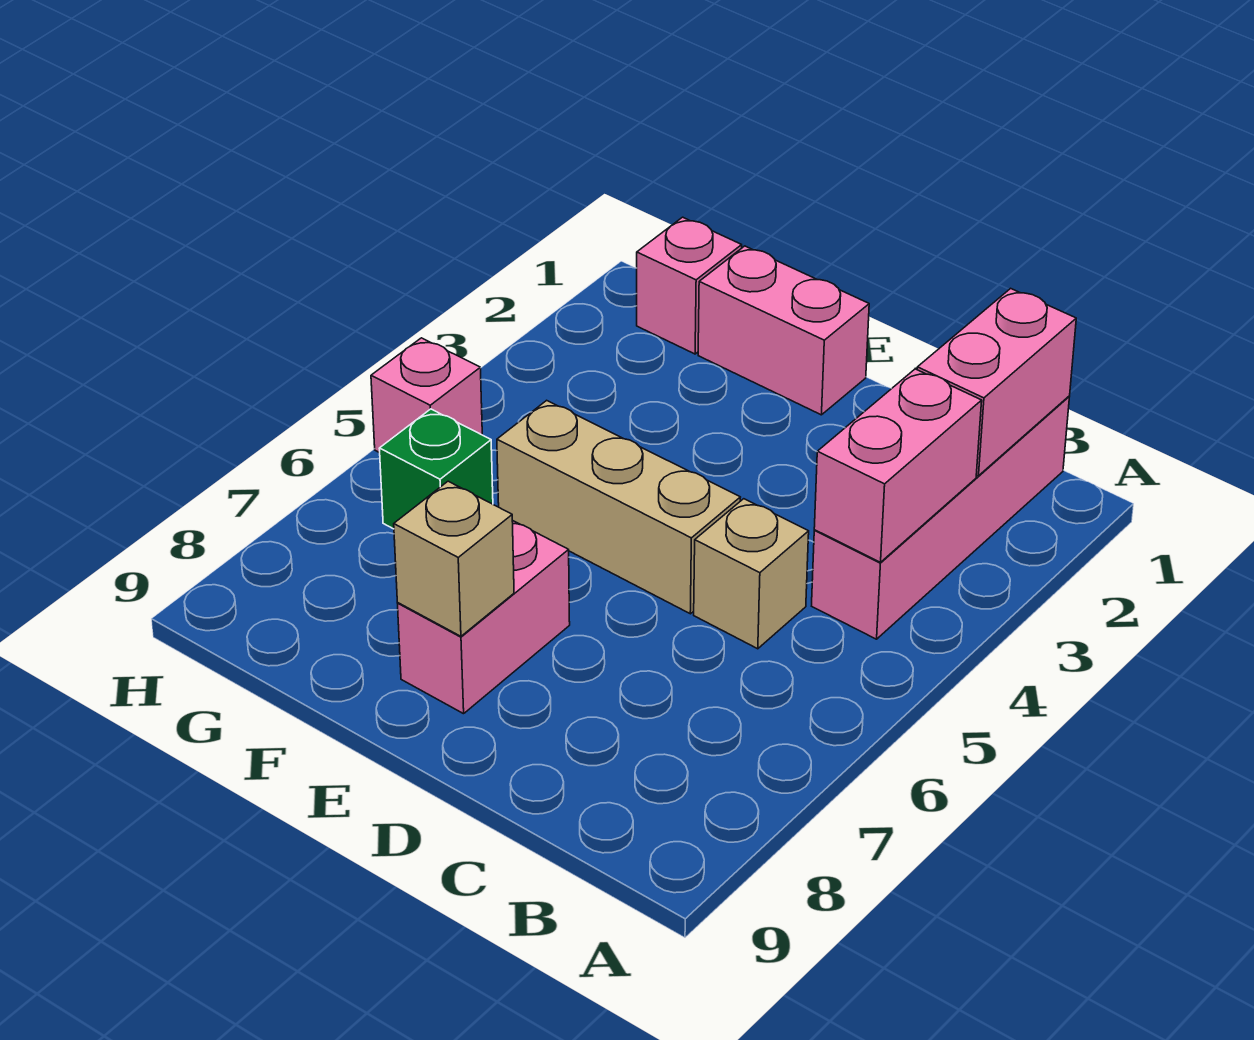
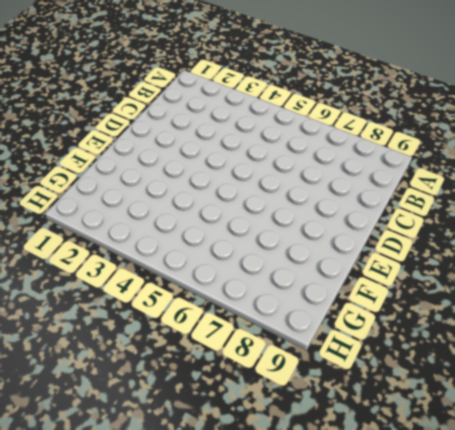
none -> pink 1x4 brick [812,397,1069,639]
none -> tan 1x1 brick [694,499,809,649]

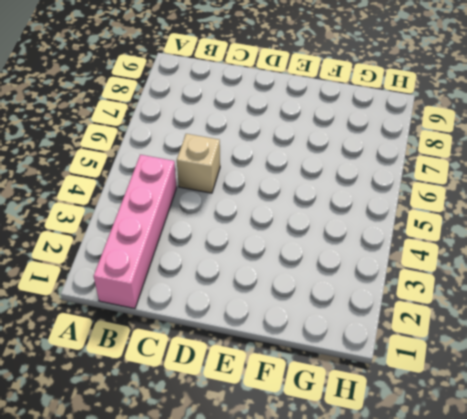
none -> tan 1x3 brick [497,400,740,614]
none -> pink 1x2 brick [698,246,869,415]

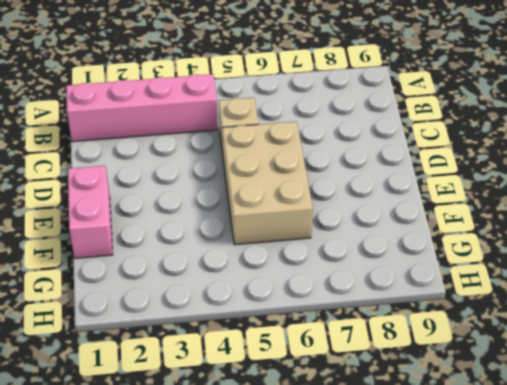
tan 2x3 brick [222,122,313,245] -> tan 1x3 brick [497,400,740,614]
none -> pink 1x2 brick [398,520,570,714]
none -> pink 1x1 brick [637,217,742,354]

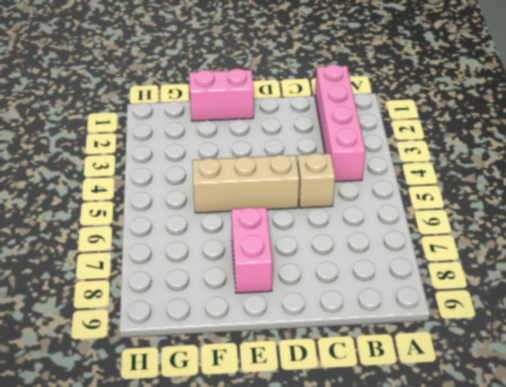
none -> pink 1x1 brick [637,217,742,354]
none -> green 1x1 brick [379,409,493,529]

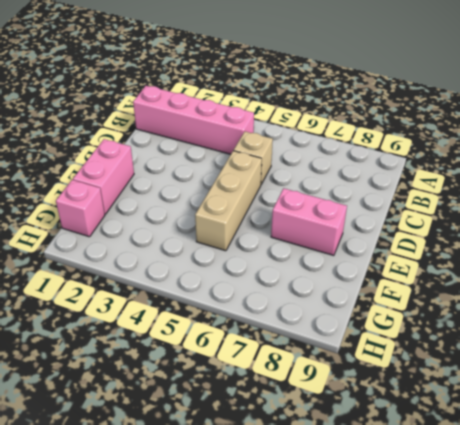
none -> green 1x1 brick [379,409,493,529]
none -> pink 1x1 brick [371,338,482,453]

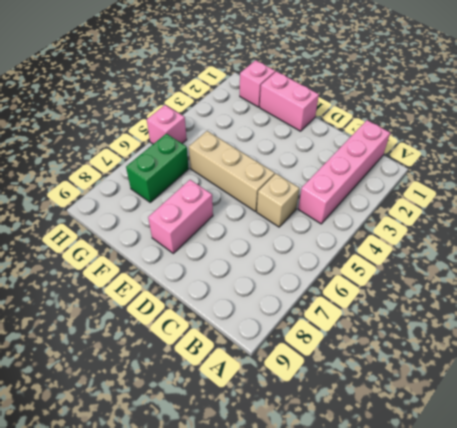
green 1x2 brick [126,134,189,202] -> green 1x1 brick [379,409,493,529]
none -> pink 1x2 brick [917,288,1076,476]
none -> pink 1x2 brick [814,369,982,562]

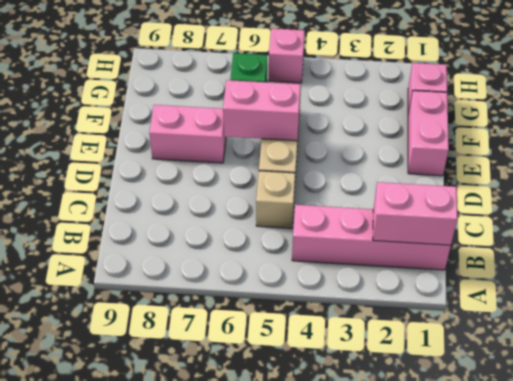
pink 1x2 brick [223,80,300,141] -> pink 1x2 brick moved to [814,369,982,562]
none -> tan 1x1 brick [394,481,514,636]

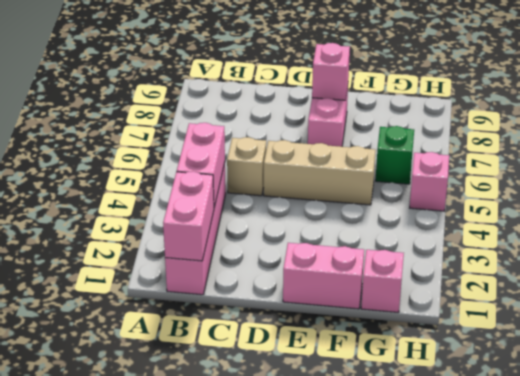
pink 1x1 brick [312,43,350,100] -> tan 1x1 brick [394,481,514,636]

